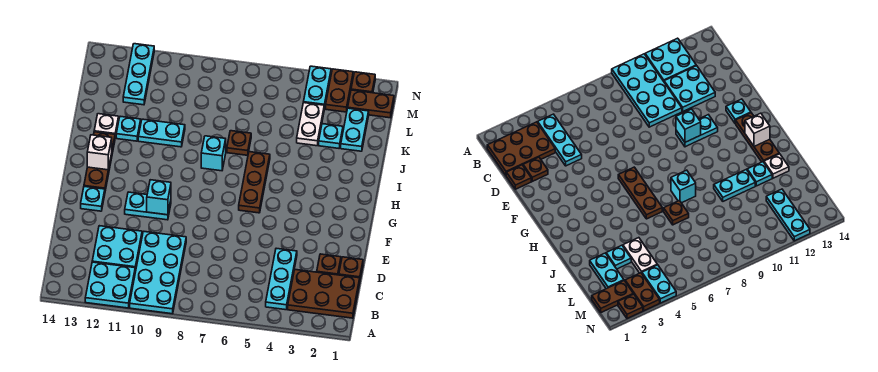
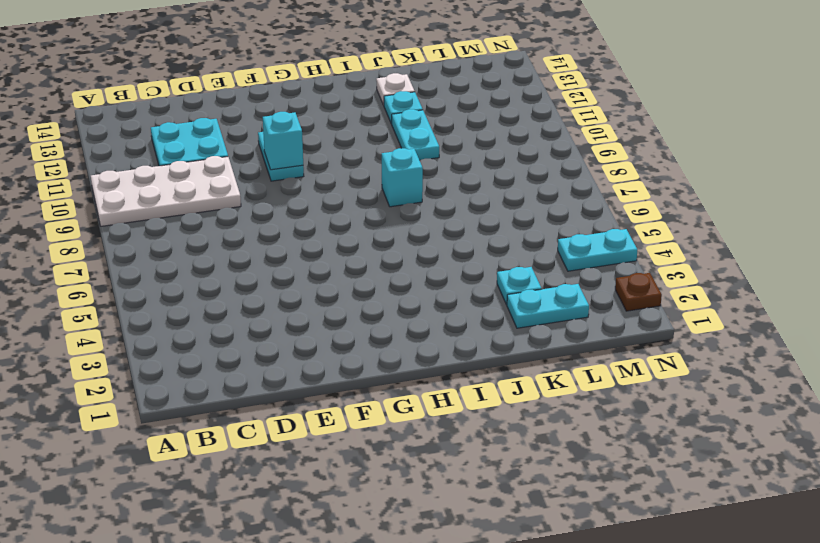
white 2x4 plate [91,156,241,226] -> cyan 2x4 plate [130,231,186,314]
none -> cyan 2x2 plate [85,262,135,308]
none -> brown 2x3 plate [288,269,360,318]
none -> cyan 1x3 plate [266,248,297,310]

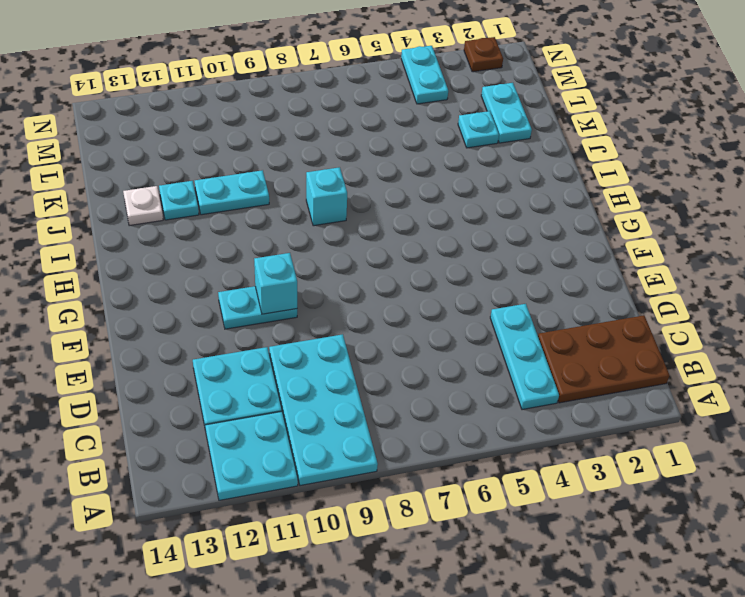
none -> brown 1x1 plate [339,257,363,279]
none -> brown 1x1 plate [317,254,341,275]
none -> cyan 1x1 plate [81,187,105,211]

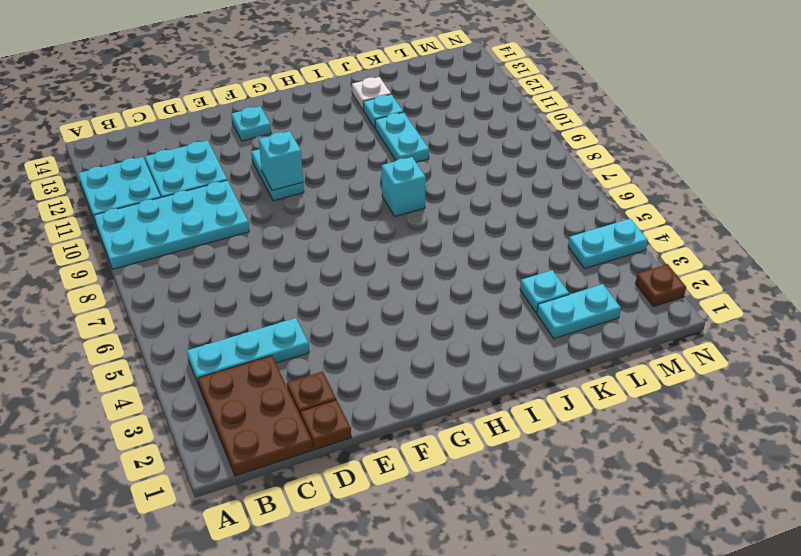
none -> brown 1x3 plate [239,152,270,213]
none -> brown 1x3 plate [84,132,115,191]
none -> brown 1x1 plate [227,131,251,155]

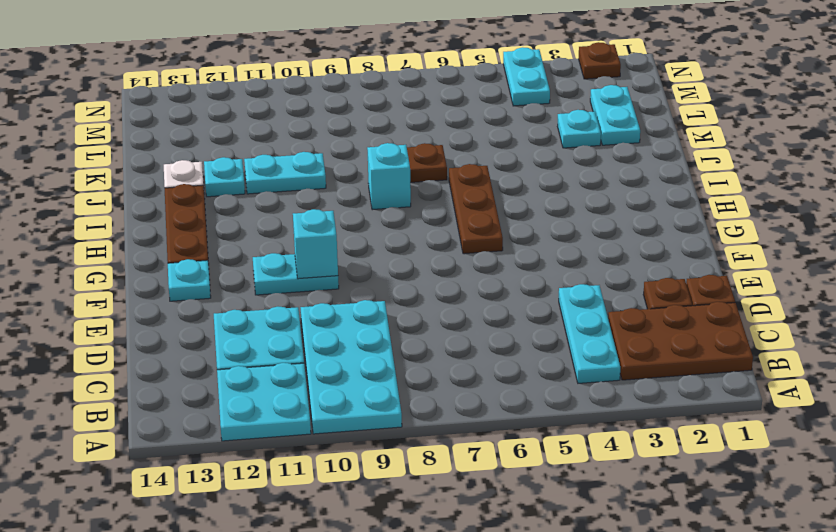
none -> white 1x2 plate [297,103,324,146]
none -> cyan 1x3 plate [123,44,154,105]
none -> brown 1x2 plate [348,90,394,118]

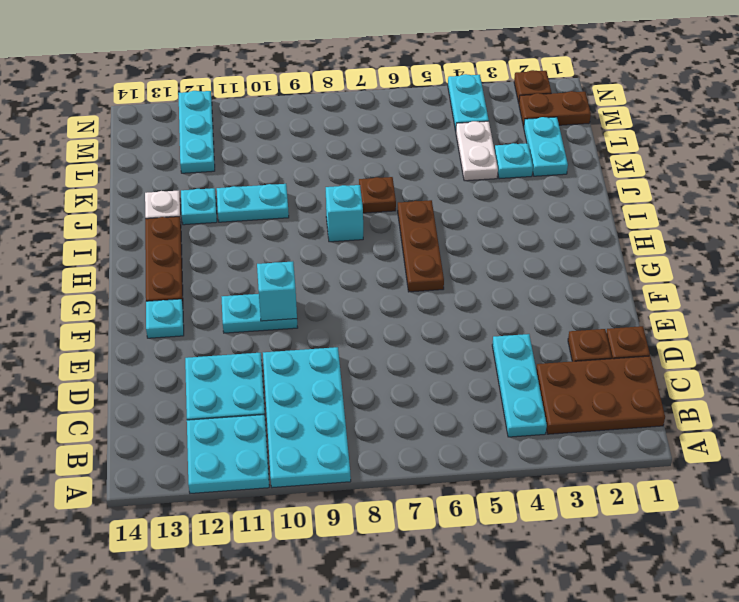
none -> brown 1x2 plate [326,69,353,112]
none -> white 1x1 brick [87,135,112,170]

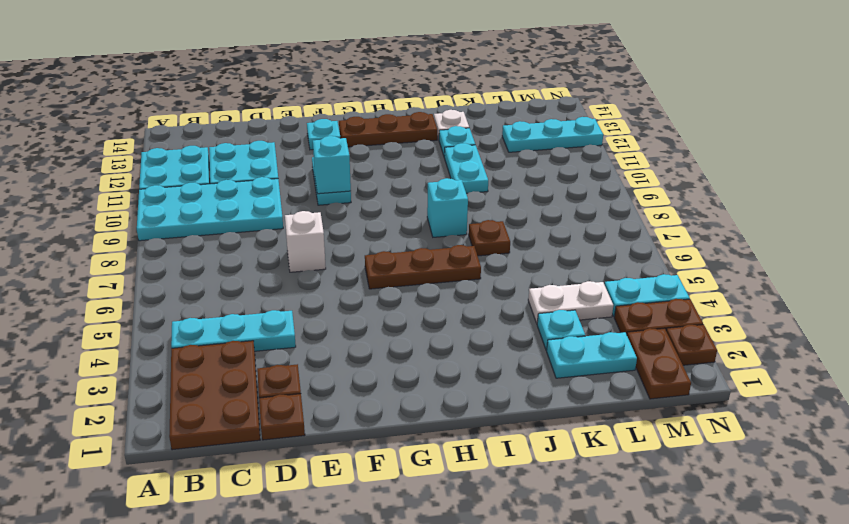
white 1x1 brick [285,211,326,272] -> white 1x1 brick moved to [87,135,112,170]

